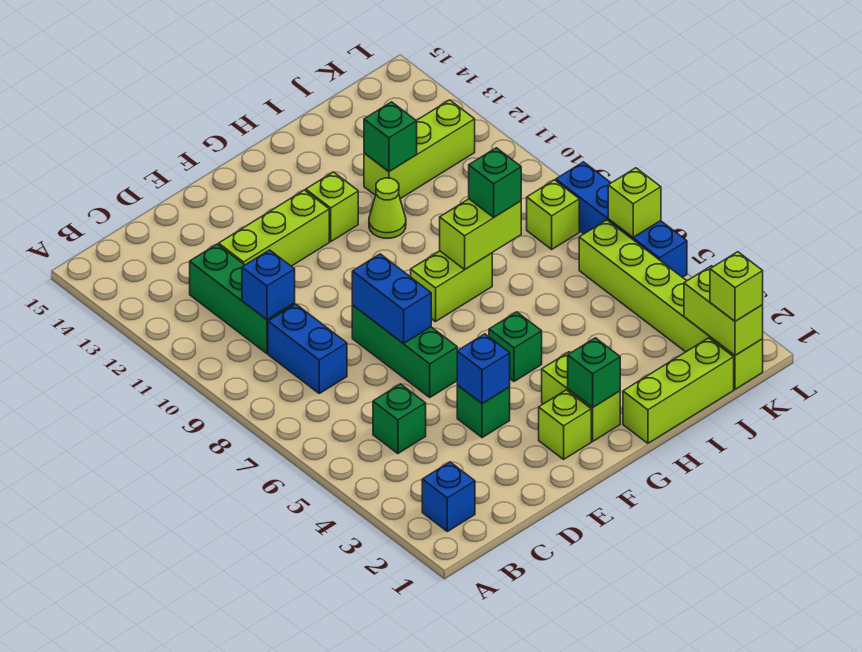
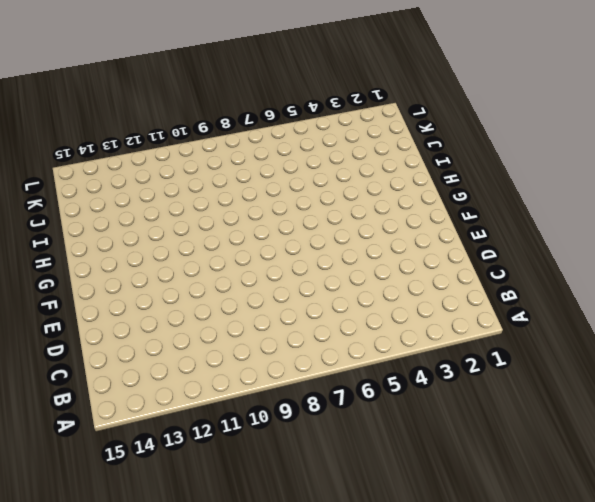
none -> blue 1x1 brick [422,462,475,531]
none -> green 1x1 brick [373,384,426,454]
none -> blue 1x2 brick [268,304,347,393]

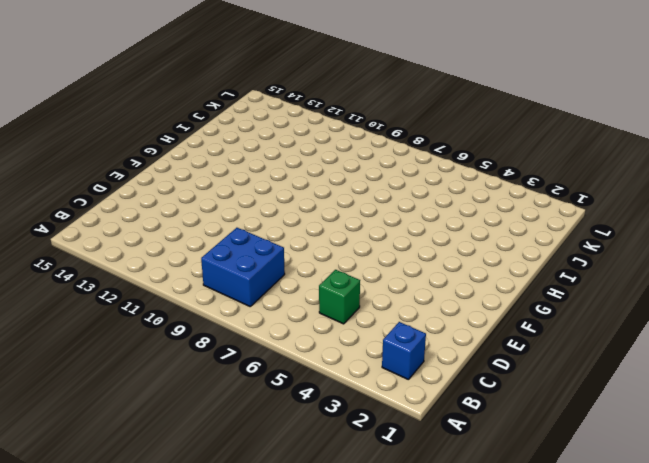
blue 2x2 brick [201,228,285,306] -> blue 1x2 brick [268,304,347,393]
none -> green 1x3 brick [190,244,295,354]
none -> lime 1x3 brick [219,190,329,266]
none -> green 1x1 brick [457,385,510,438]

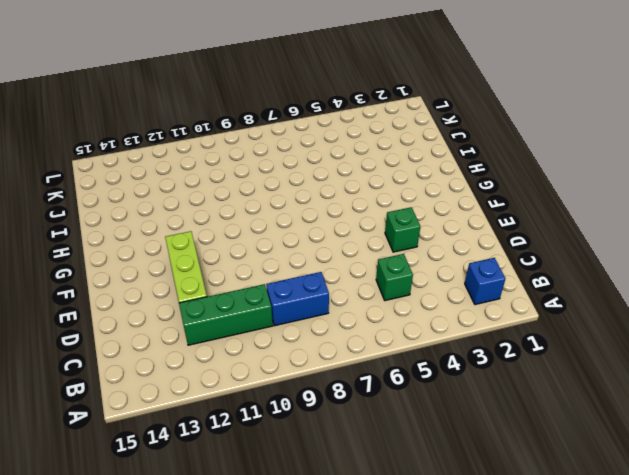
none -> green 1x3 brick [352,305,457,397]
none -> lime 1x1 brick [539,390,591,459]
none -> lime 1x2 brick [542,352,620,441]

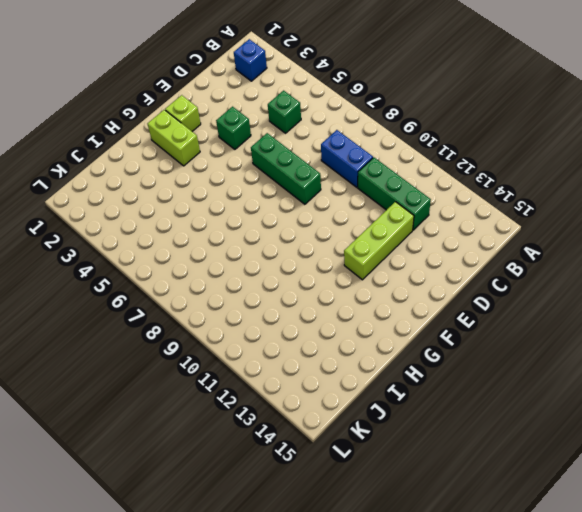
none -> green 1x1 brick [489,312,542,381]
none -> lime 1x2 brick [411,251,492,322]
none -> lime 1x1 brick [305,172,358,241]

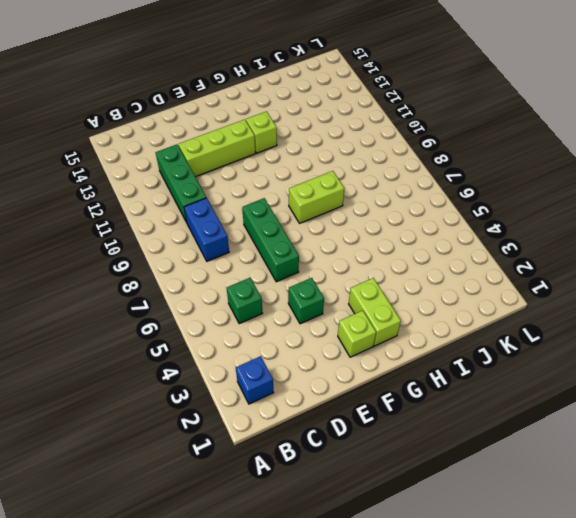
none -> green 1x1 brick [489,312,542,381]
none -> lime 1x3 brick [623,338,734,443]
none -> lime 1x1 cone [369,178,406,238]

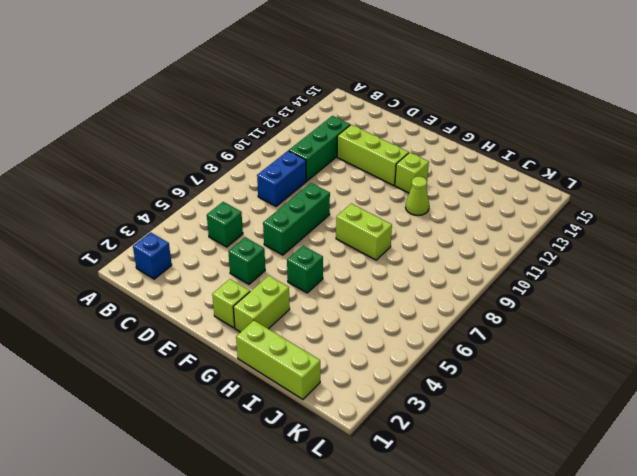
none -> lime 1x3 brick [364,100,475,199]
none -> lime 1x6 brick [579,220,763,389]
none -> lime 1x1 brick [527,180,579,249]

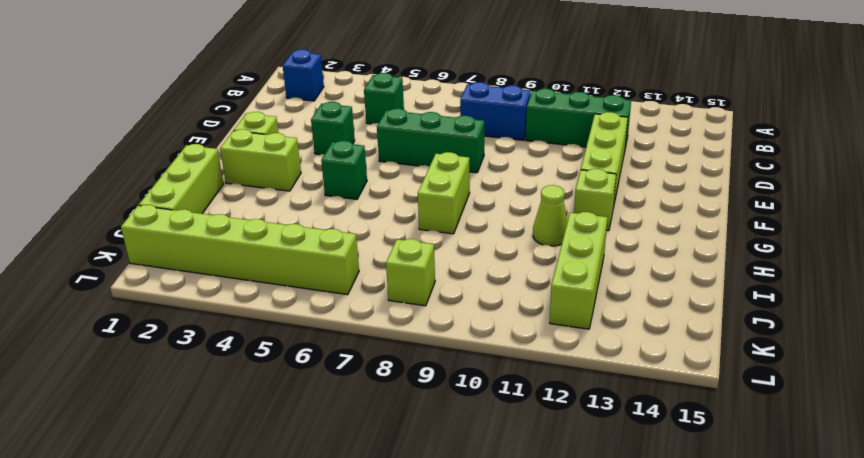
none -> blue 1x4 brick [556,162,687,277]
none -> blue 1x1 brick [242,250,295,320]
none -> blue 1x1 brick [457,334,510,404]

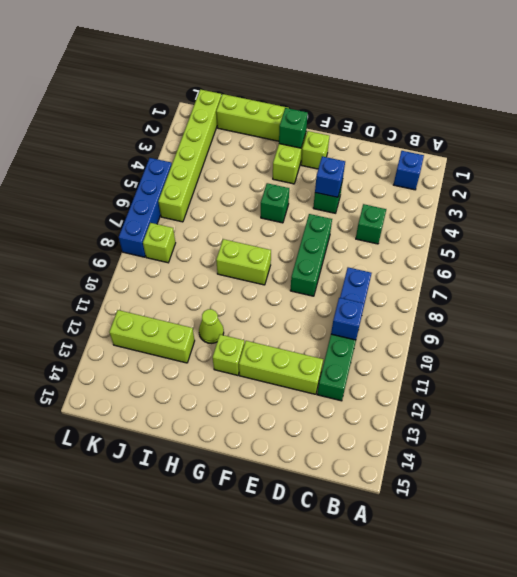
none -> blue 1x2 brick [352,254,431,344]
none -> lime 1x2 brick [440,199,521,269]
none -> green 1x1 brick [364,102,417,172]

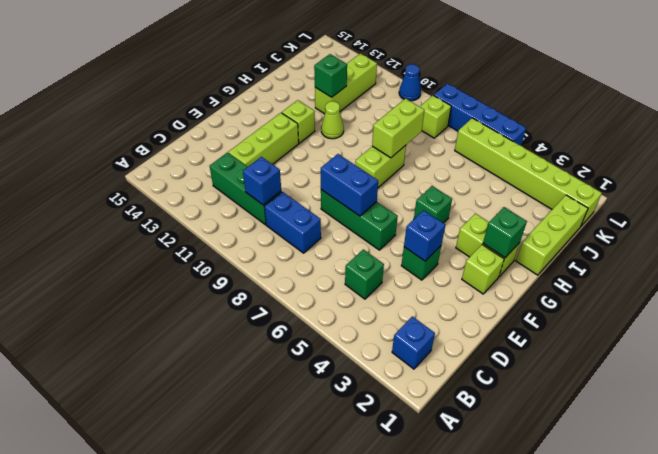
blue 1x1 cone [399,64,421,101] -> none
none -> lime 1x2 brick [684,266,763,355]
none -> lime 1x1 brick [608,168,661,237]
none -> green 1x1 brick [469,148,521,217]

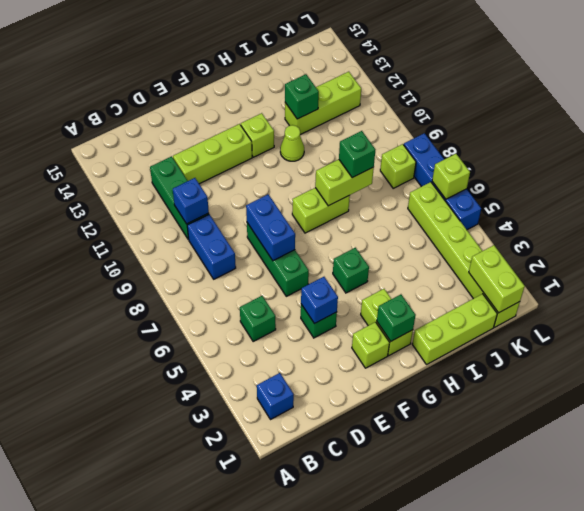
none -> lime 1x1 brick [710,252,763,321]

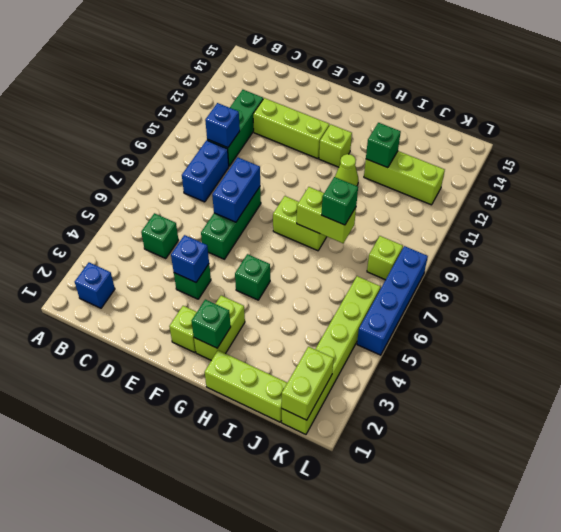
none -> lime 1x1 brick [608,168,661,237]
none -> lime 1x1 brick [710,252,763,321]

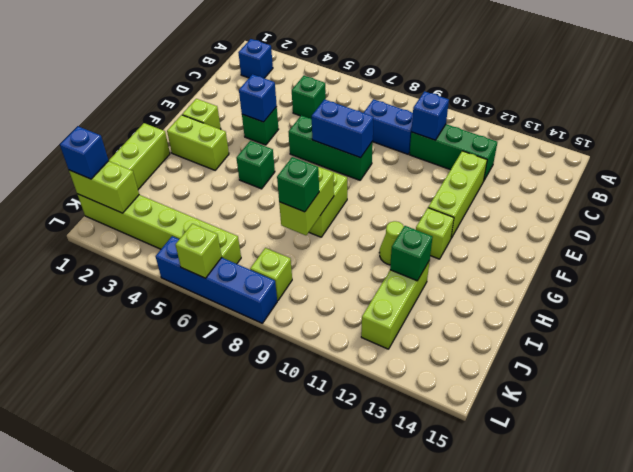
blue 1x1 brick [60,126,109,179] -> lime 1x1 brick [710,252,763,321]
none -> green 1x1 brick [568,338,620,408]

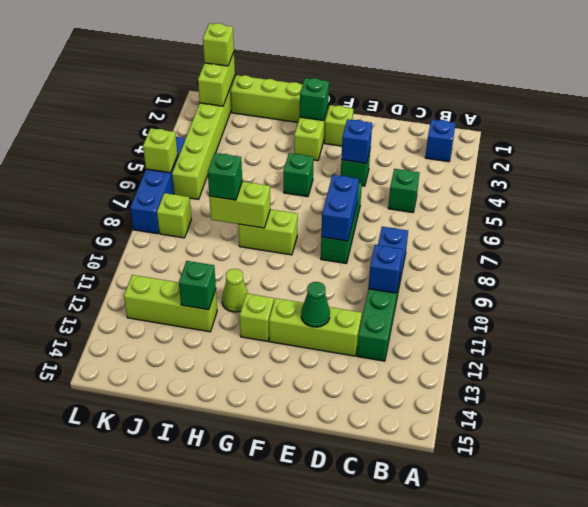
green 1x1 cone [301,282,330,327] -> none

